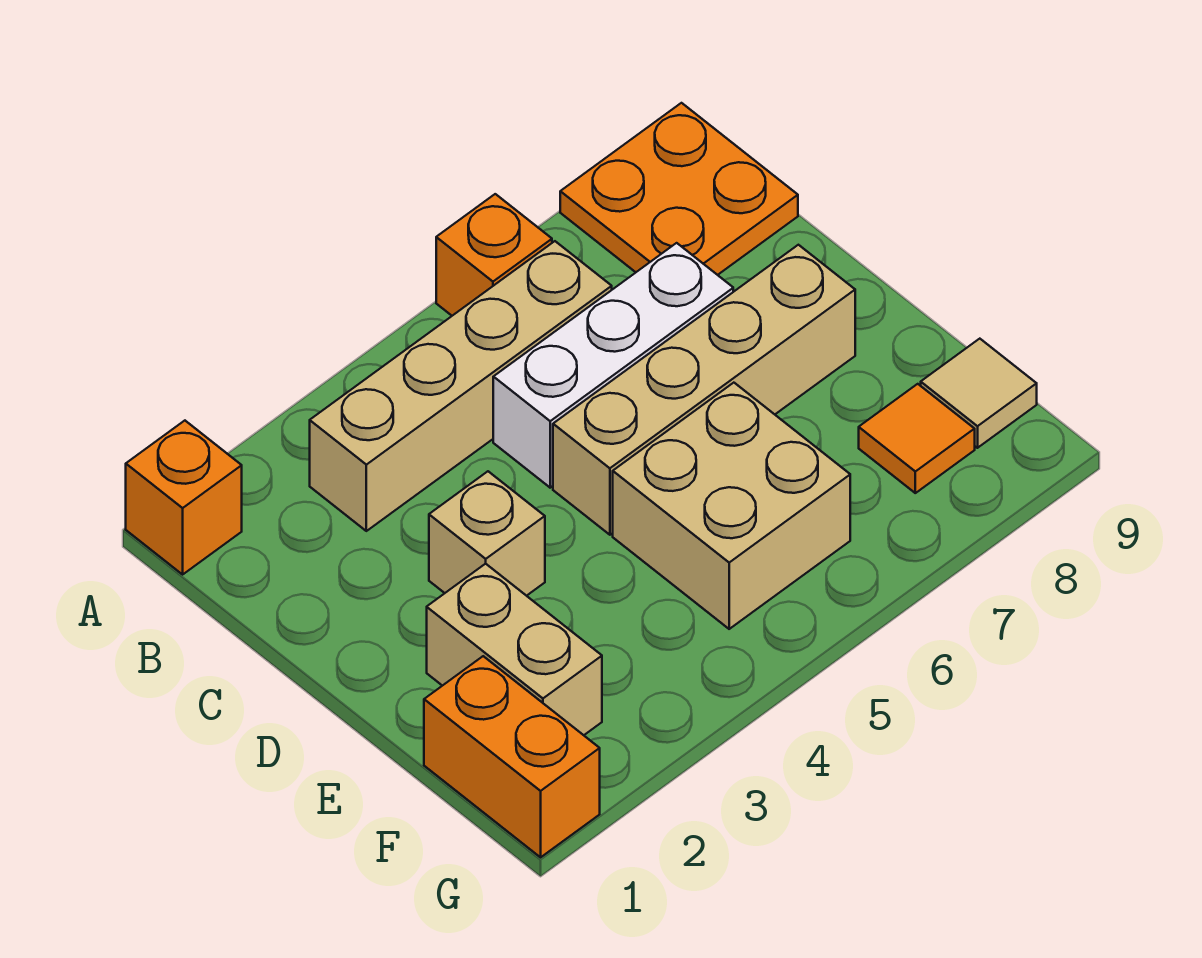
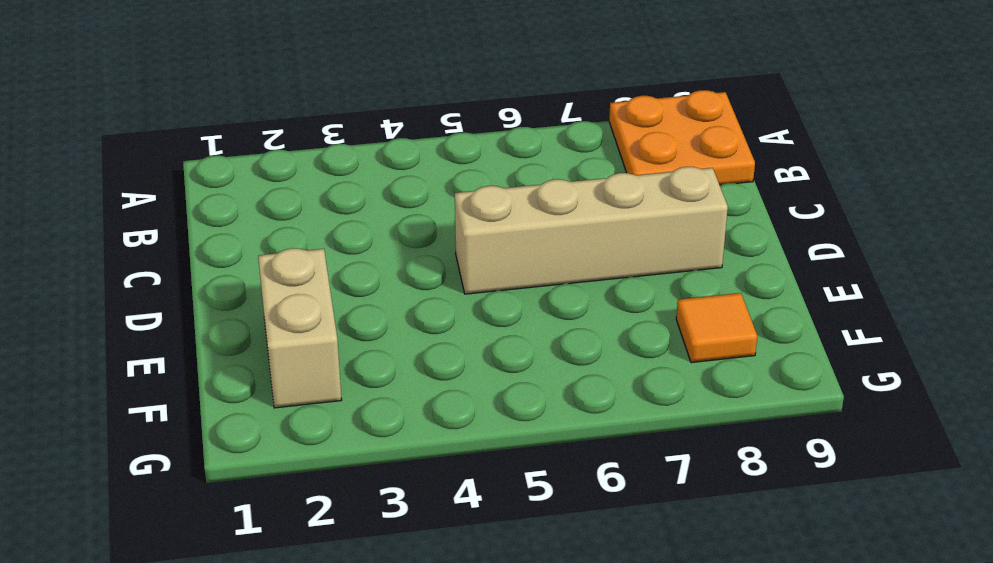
none -> orange 1x1 brick [126,421,242,574]
none -> orange 1x1 brick [436,194,552,316]
none -> tan 1x4 brick [310,241,612,531]

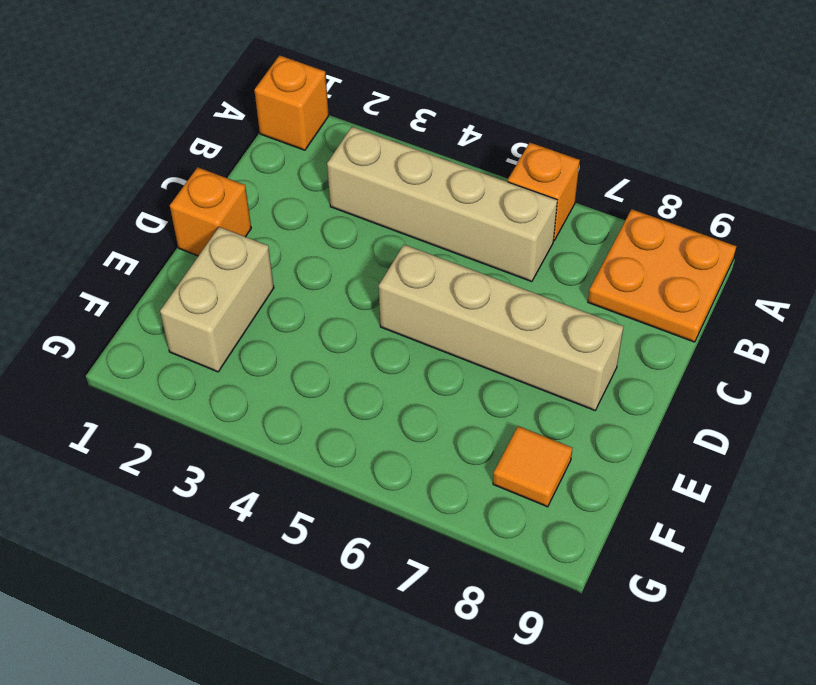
orange 1x1 brick [170,167,251,256] -> none
none -> white 1x3 brick [493,243,733,488]
none -> tan 1x1 brick [429,471,545,596]
none -> tan 2x2 brick [613,383,850,629]

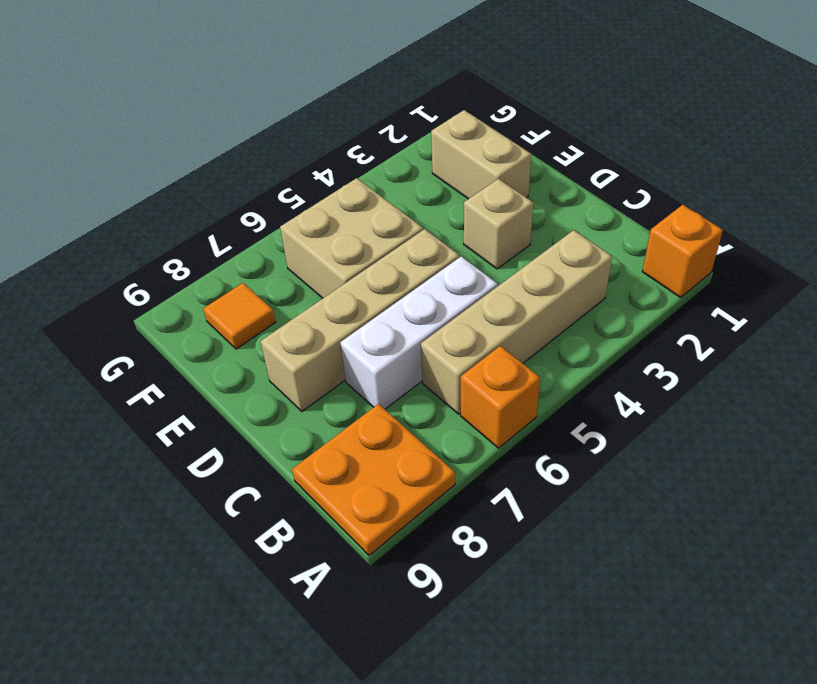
none -> orange 1x2 brick [424,656,600,857]
none -> tan 1x1 tile [921,339,1037,448]

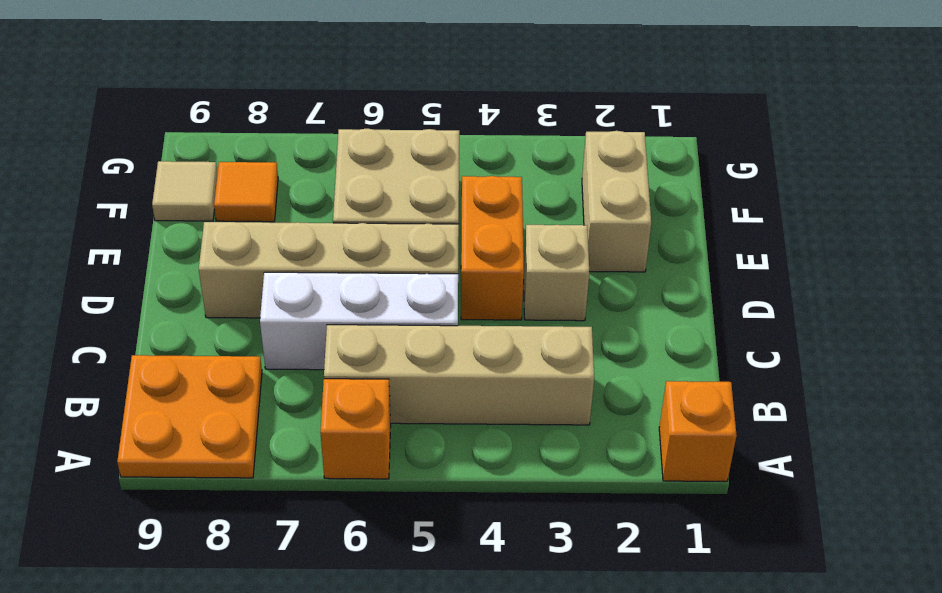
orange 1x2 brick [461,176,524,320] -> orange 1x2 brick moved to [424,656,600,857]

